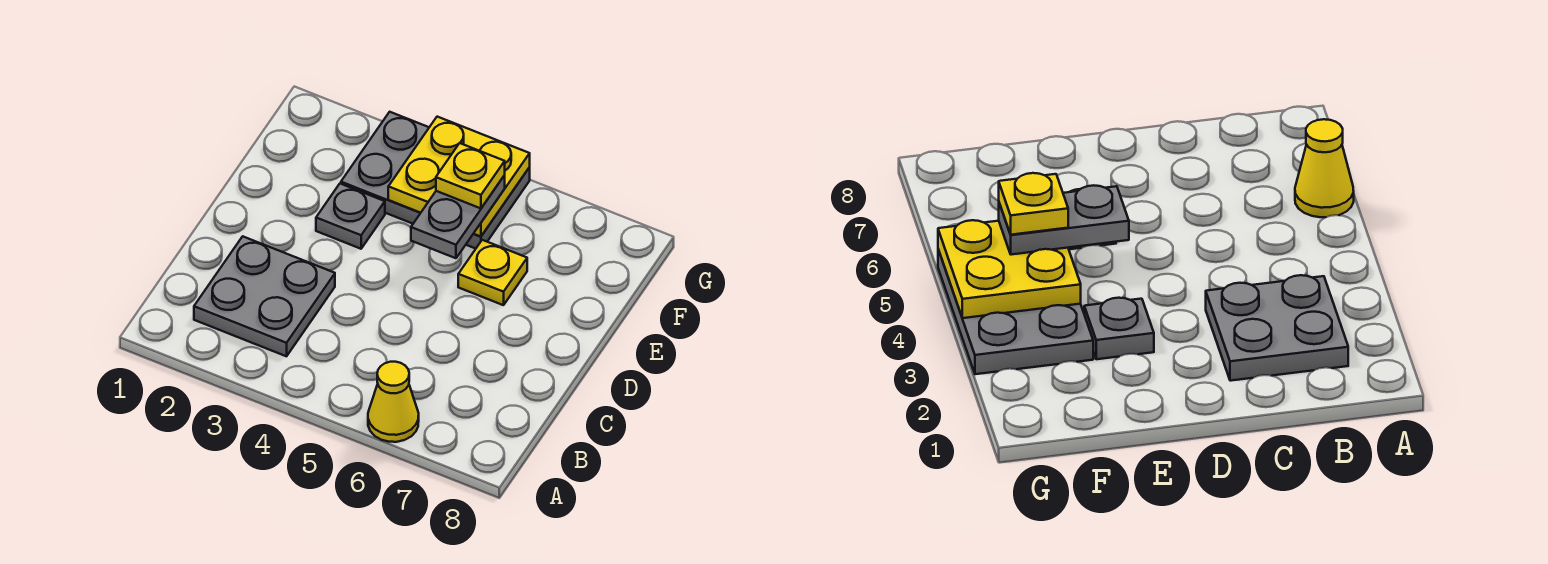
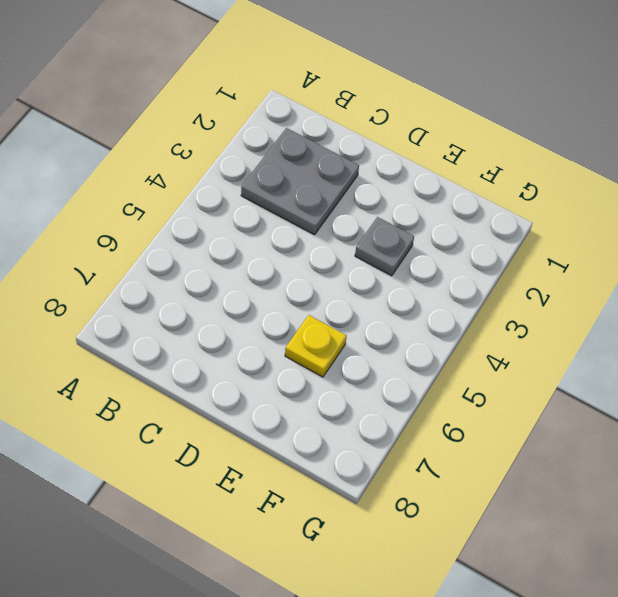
none -> yellow 1x1 cone [368,362,419,442]
none -> grey 2x3 plate [341,112,530,249]

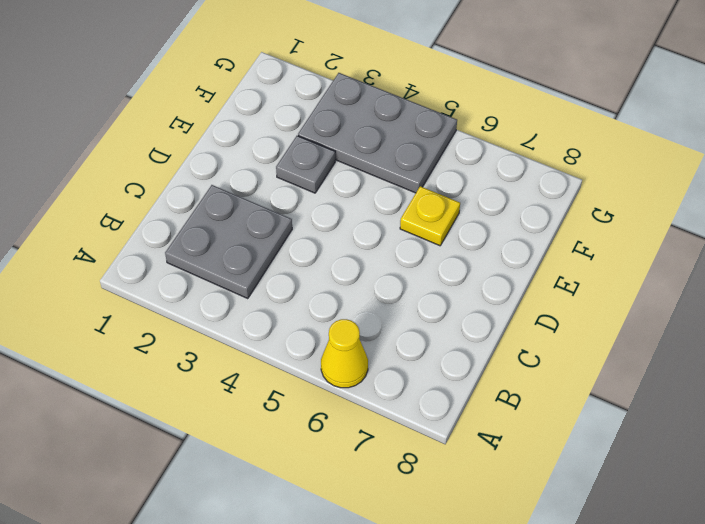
none -> yellow 2x2 plate [388,117,530,237]
none -> grey 1x2 plate [411,175,505,258]

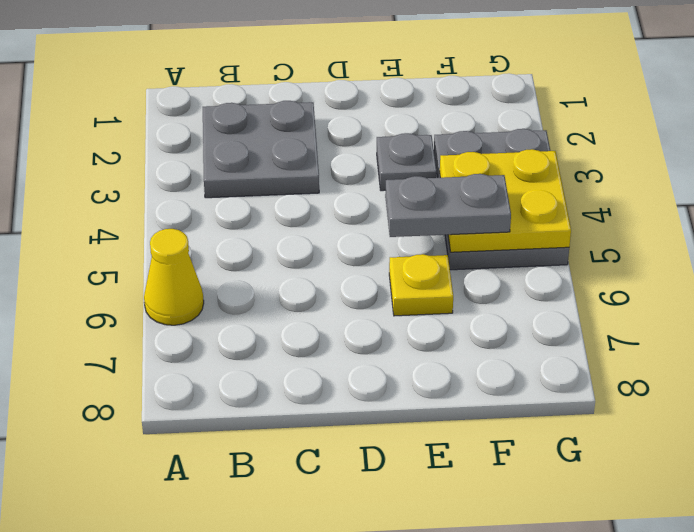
none -> yellow 1x1 plate [436,143,505,208]

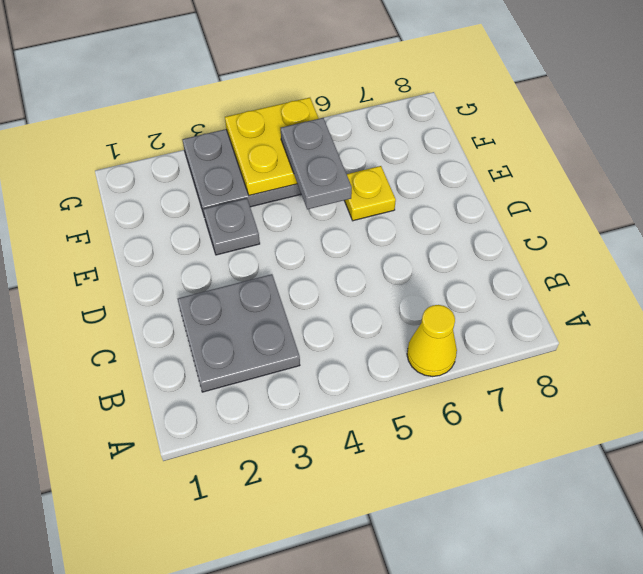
none -> yellow 1x1 plate [436,143,505,208]

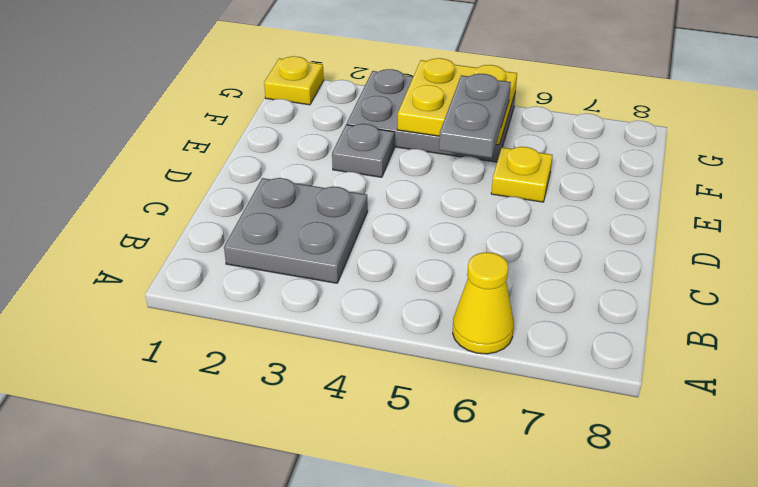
yellow 1x1 plate [264,56,324,105] -> yellow 1x1 plate moved to [436,143,505,208]

